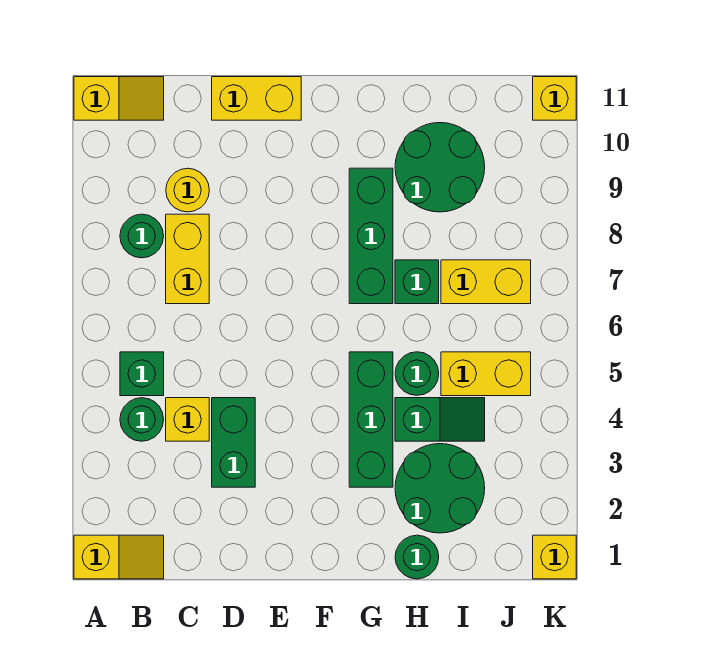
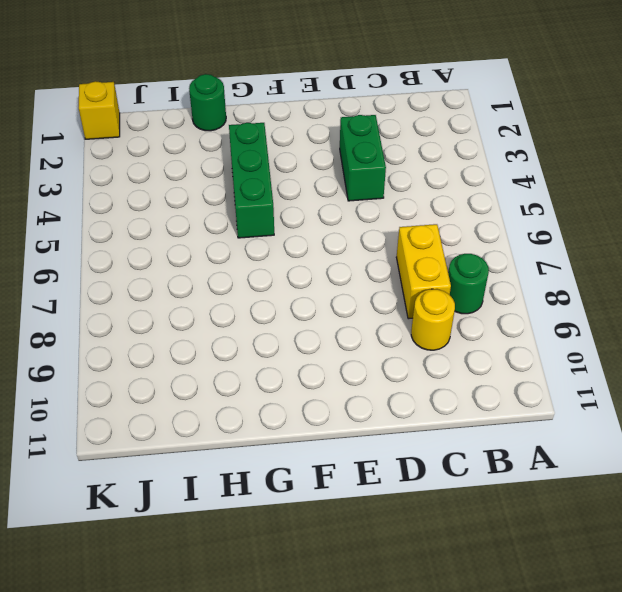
none -> yellow 1x2 slope [74,535,164,579]
none -> yellow 1x2 slope [74,77,164,120]
none -> green 1x1 round brick [120,398,164,441]

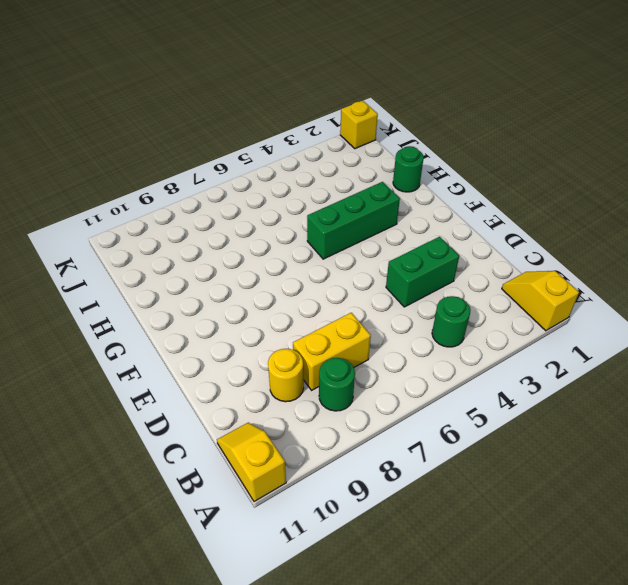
none -> green 1x1 brick [120,352,164,396]
none -> yellow 1x1 brick [166,398,209,441]
none -> yellow 1x2 brick [212,77,301,120]

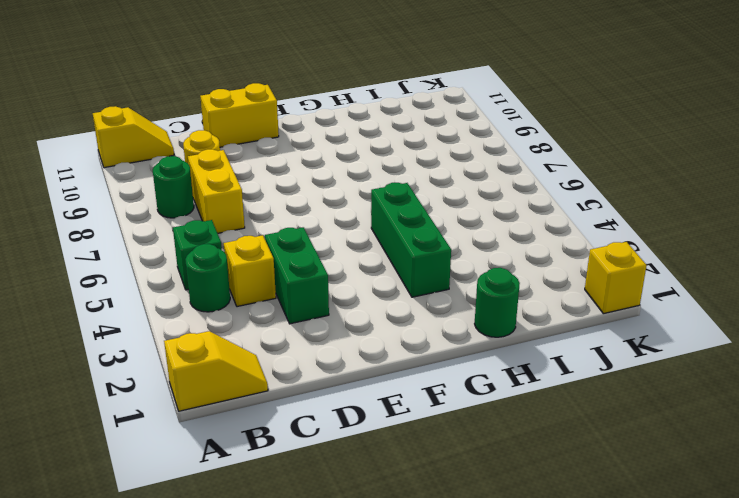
none -> green 1x3 brick [349,168,393,304]
none -> green 2x2 round brick [395,444,485,533]
none -> green 1x2 slope [395,398,485,441]

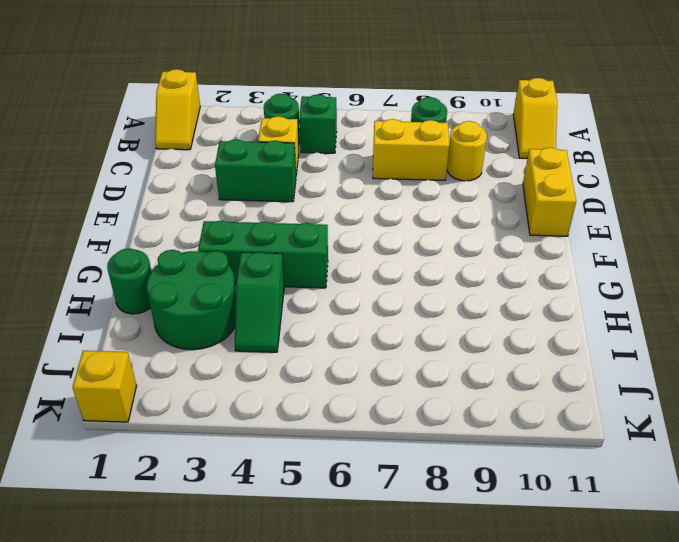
none -> green 1x3 brick [349,168,393,304]
none -> green 1x1 round brick [395,352,439,395]
none -> green 1x1 brick [395,260,439,304]

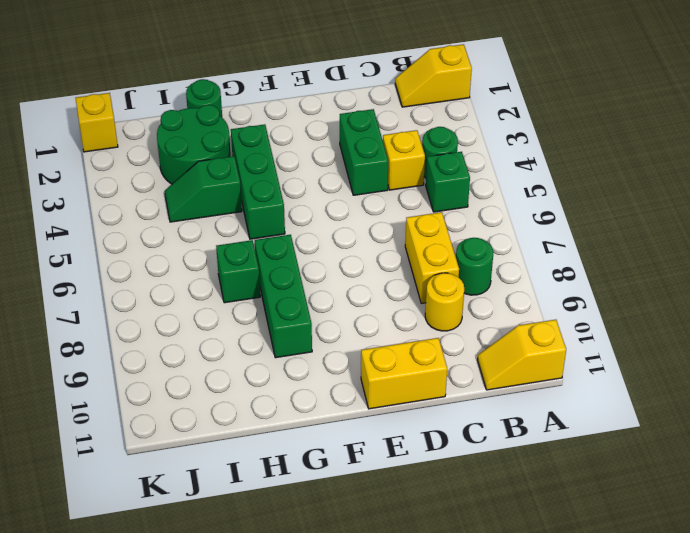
none -> green 1x1 round brick [395,352,439,395]
none -> green 2x2 round brick [395,123,485,212]
none -> yellow 1x2 brick [441,352,531,396]

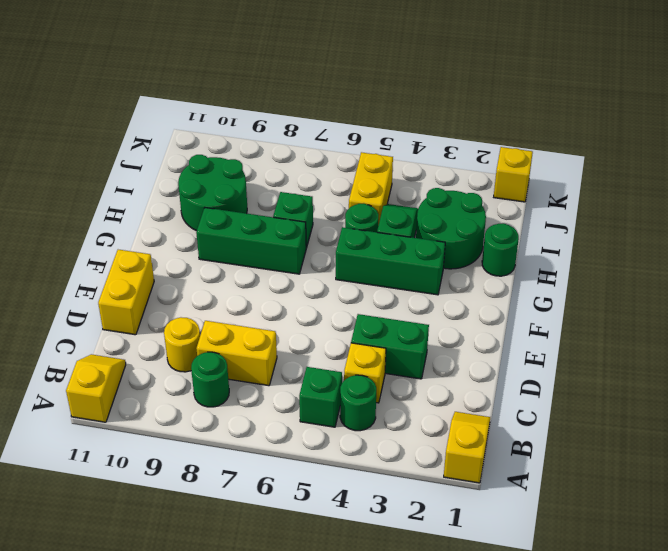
none -> yellow 1x2 brick [441,260,531,304]
none -> yellow 1x1 brick [533,77,576,120]

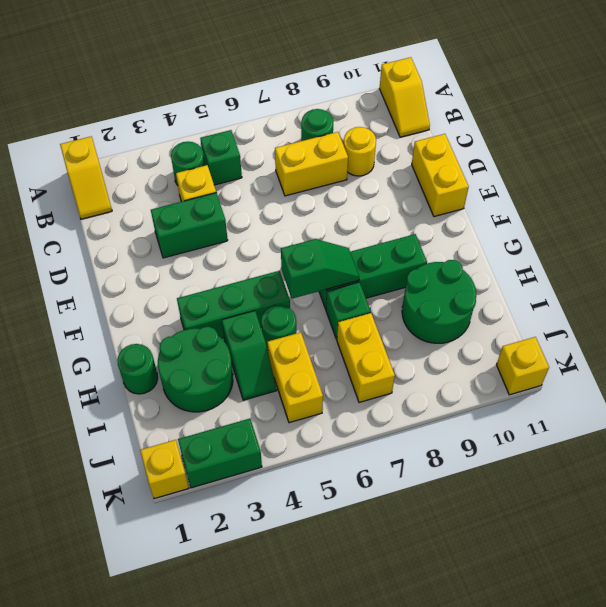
green 1x2 slope [281,239,359,299] -> none
green 1x2 brick [178,419,262,488] -> none

